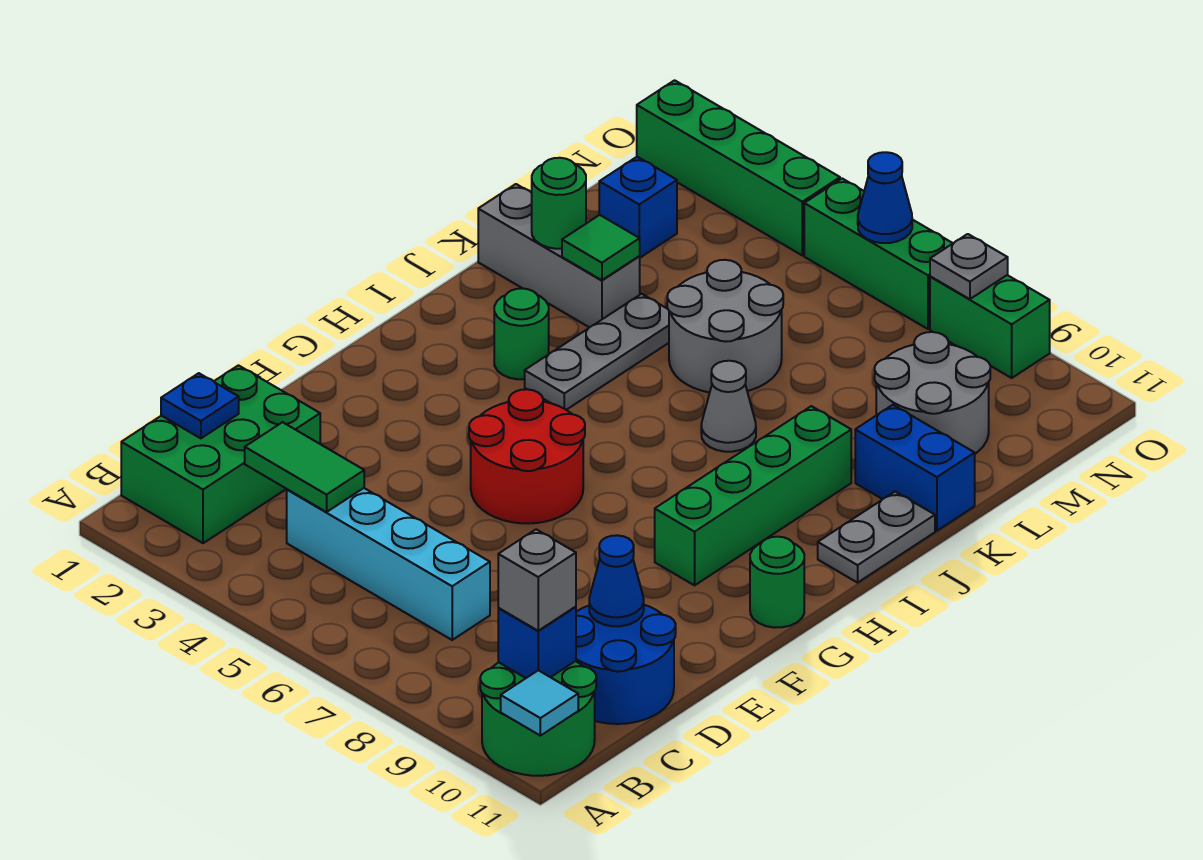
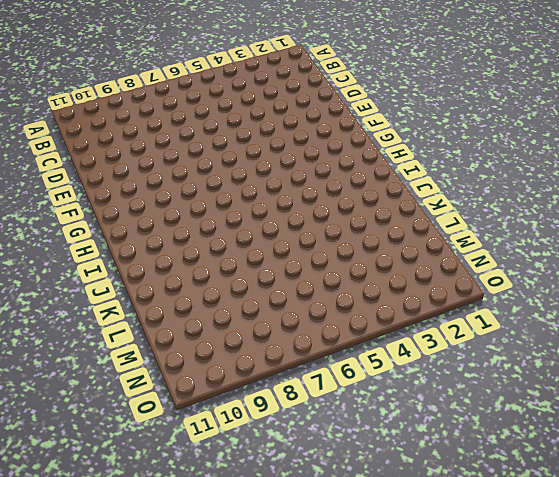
none -> green 2x2 round brick [480,661,596,776]
none -> green 2x3 brick [121,365,320,543]
none -> cyan 1x4 brick [287,488,490,640]

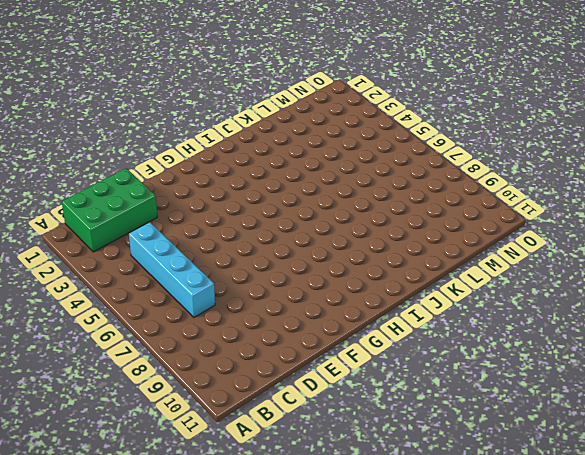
none -> green 2x2 round brick [480,661,596,776]
none -> blue 2x2 round brick [576,605,676,724]
none -> red 2x2 round brick [469,389,585,524]

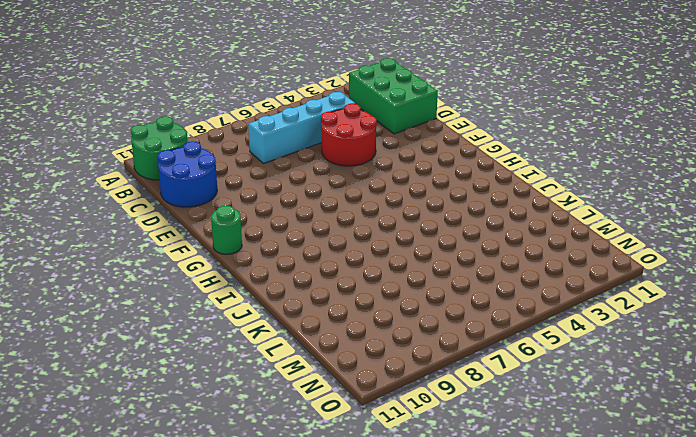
red 2x2 round brick [321,104,377,166] -> red 2x2 round brick moved to [469,389,585,524]
none -> green 1x4 brick [655,406,851,585]
none -> green 1x1 round brick [494,288,549,379]
none -> grey 1x3 plate [525,294,669,410]

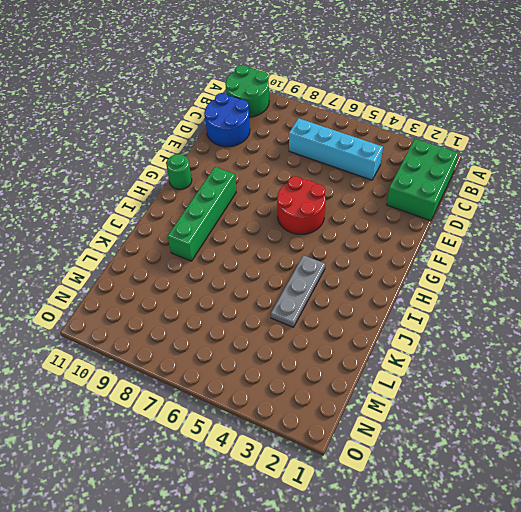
none -> green 1x1 round brick [494,288,549,379]
none -> grey 1x2 plate [818,492,935,583]
none -> grey 1x1 cone [701,361,756,452]

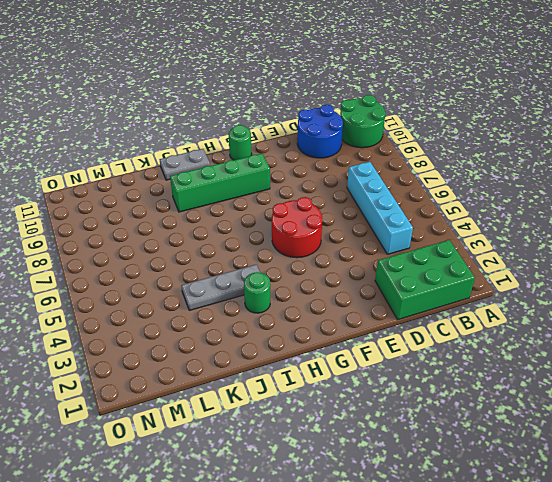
none -> grey 1x1 cone [701,361,756,452]
none -> grey 1x3 brick [478,184,640,328]
none -> grey 2x2 round brick [667,260,783,393]

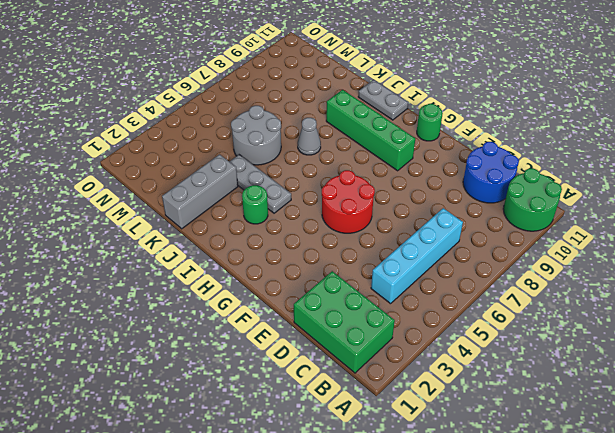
none -> blue 1x2 brick [855,405,975,531]
none -> grey 2x2 round brick [875,332,990,454]
none -> blue 1x1 brick [599,157,677,258]

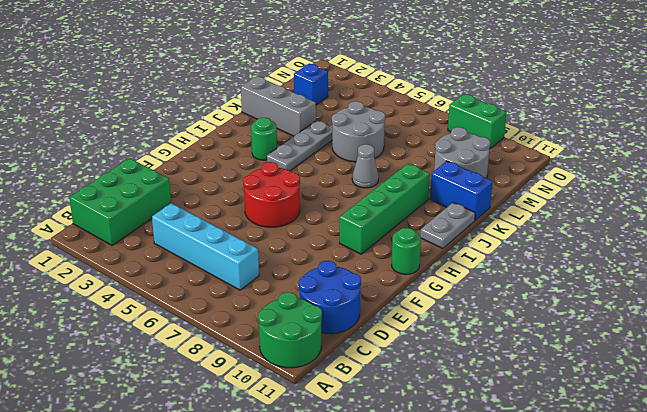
none -> green 1x4 brick [637,80,840,255]
none -> green 1x3 brick [804,179,953,329]
none -> cyan 1x1 tile [501,670,578,736]

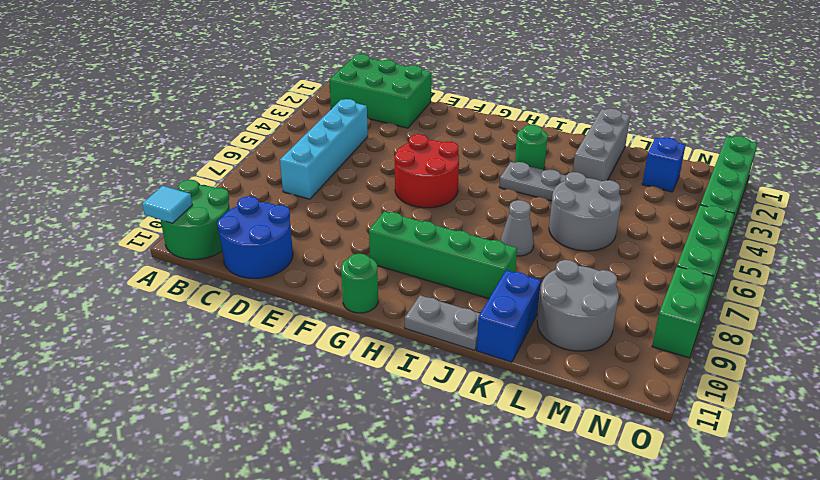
none -> blue 1x1 brick [498,607,576,678]
none -> blue 1x1 plate [161,373,239,438]
none -> green 1x2 tile [245,422,364,512]

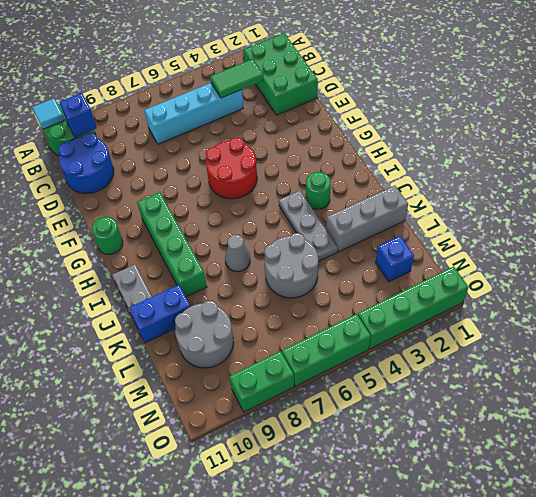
none -> blue 1x1 plate [161,373,239,438]
none -> blue 1x1 cone [589,535,644,626]
none -> green 1x1 round brick [532,158,586,249]

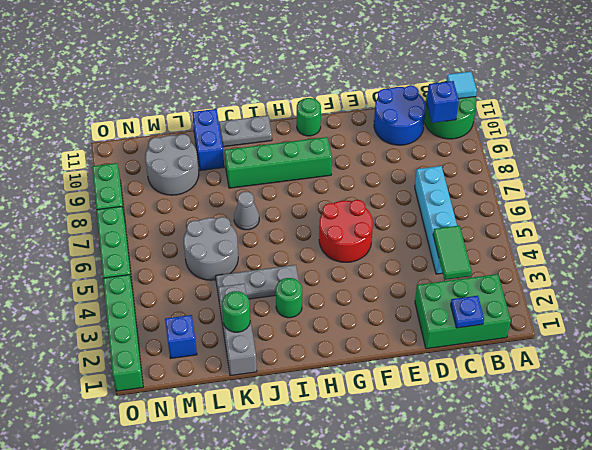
none -> blue 1x1 cone [589,535,644,626]
none -> green 1x1 tile [562,215,640,280]
none -> blue 1x1 cone [858,152,912,243]

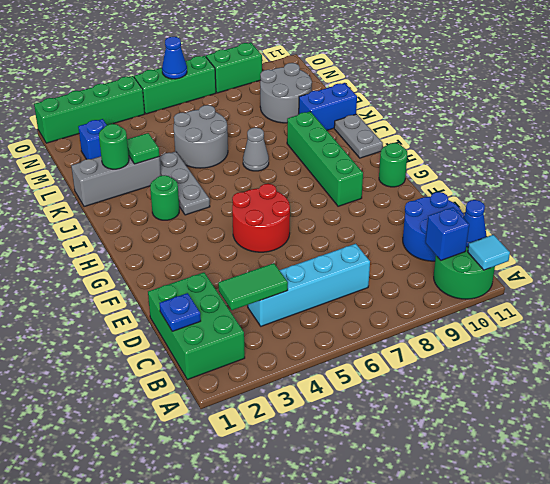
blue 1x1 cone [463,200,486,247] -> blue 1x1 cone moved to [589,535,644,626]
none -> grey 1x1 plate [930,234,1008,299]
none -> grey 1x1 brick [498,529,576,631]

